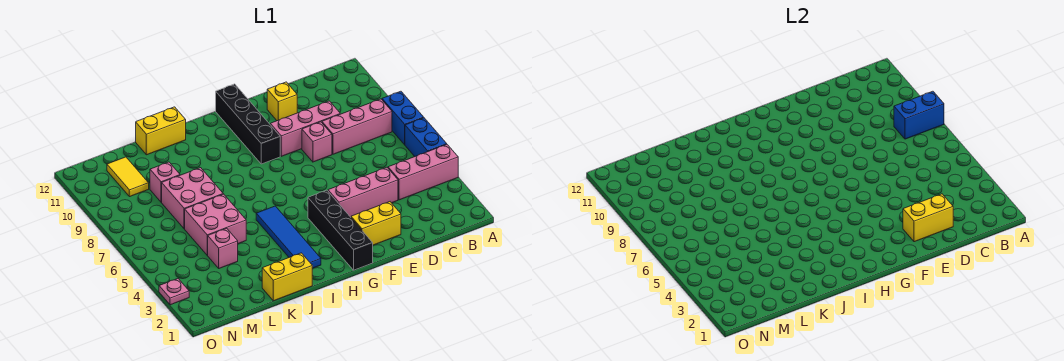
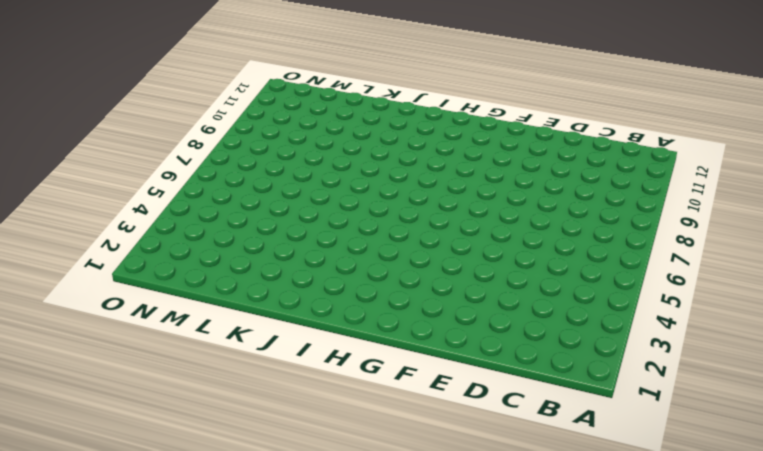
none -> pink 1x3 brick [388,145,458,200]
none -> blue 1x2 brick [405,118,447,156]
none -> blue 1x2 brick [382,91,424,145]

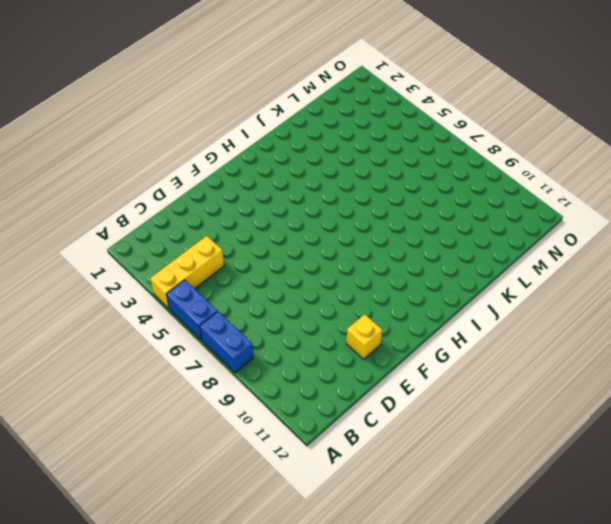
yellow 1x3 brick [150,236,224,308] -> pink 1x3 brick [388,145,458,200]
none -> pink 1x3 brick [322,99,392,154]
none -> pink 1x3 brick [328,167,398,217]
none -> pink 1x3 brick [270,101,340,156]

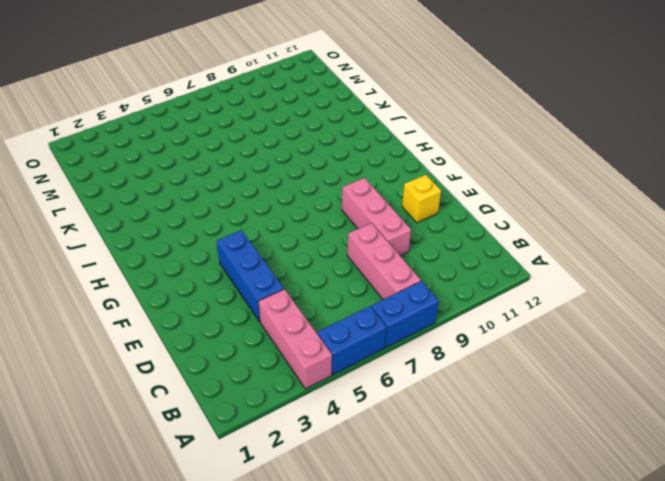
blue 1x3 brick [217,230,284,322] -> pink 1x3 brick [328,167,398,217]
none -> yellow 1x2 brick [351,202,401,245]
none -> pink 1x1 brick [302,122,332,162]
none -> black 1x4 brick [308,190,373,270]

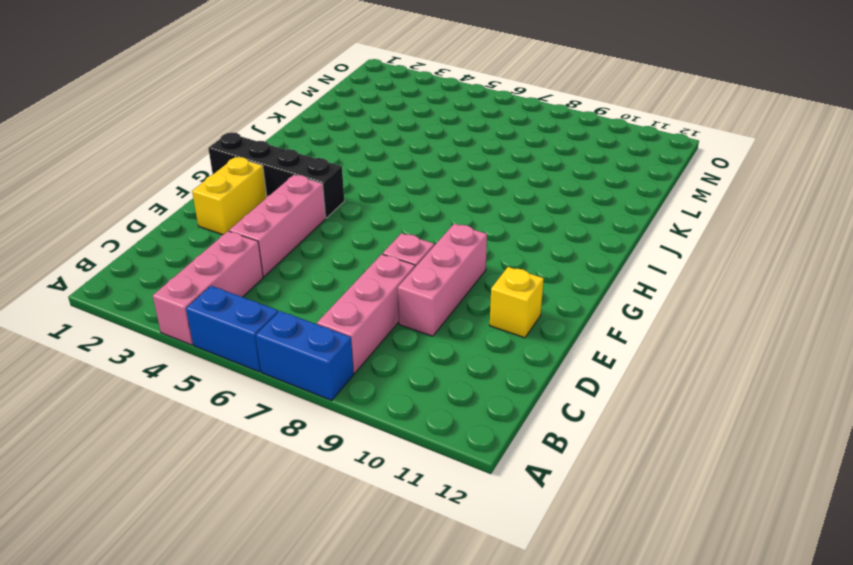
none -> black 1x4 brick [216,84,280,164]
none -> blue 1x4 tile [256,206,321,268]
none -> yellow 1x2 brick [262,253,312,301]

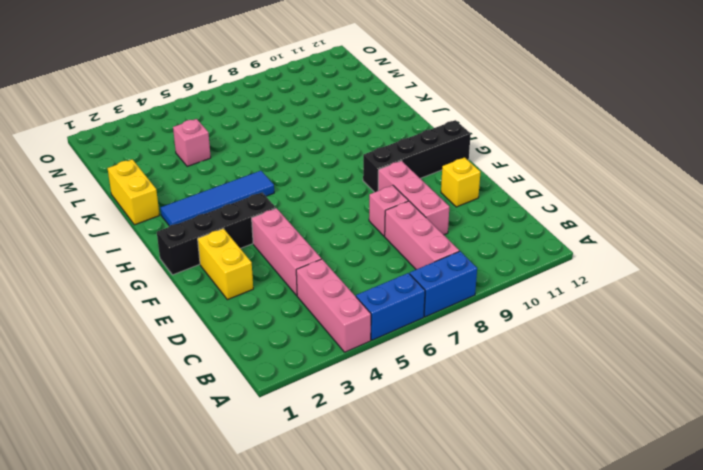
none -> yellow 1x2 brick [136,107,186,155]
none -> pink 2x2 brick [185,194,246,255]
none -> pink 2x2 brick [162,168,223,229]

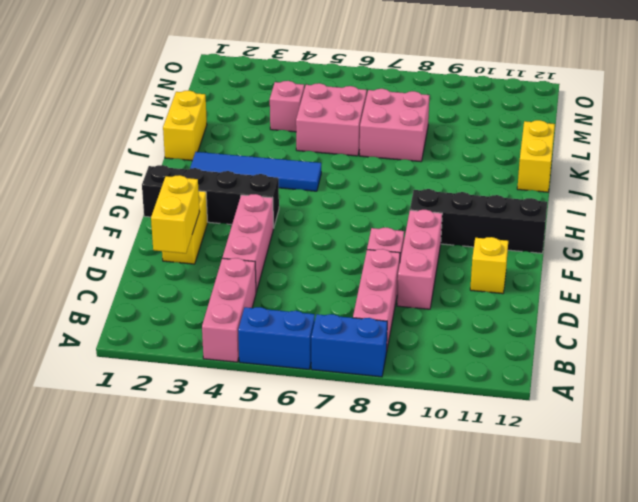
none -> pink 1x1 brick [150,162,180,202]
none -> yellow 1x2 tile [107,157,149,197]
none -> pink 1x1 plate [159,279,189,305]

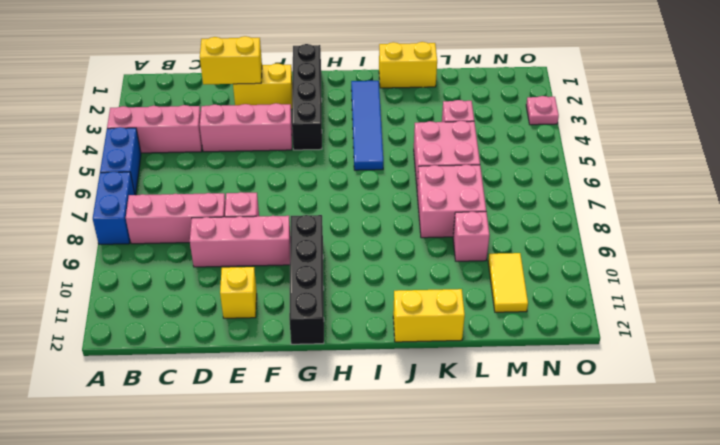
none -> blue 1x2 brick [894,91,944,139]

